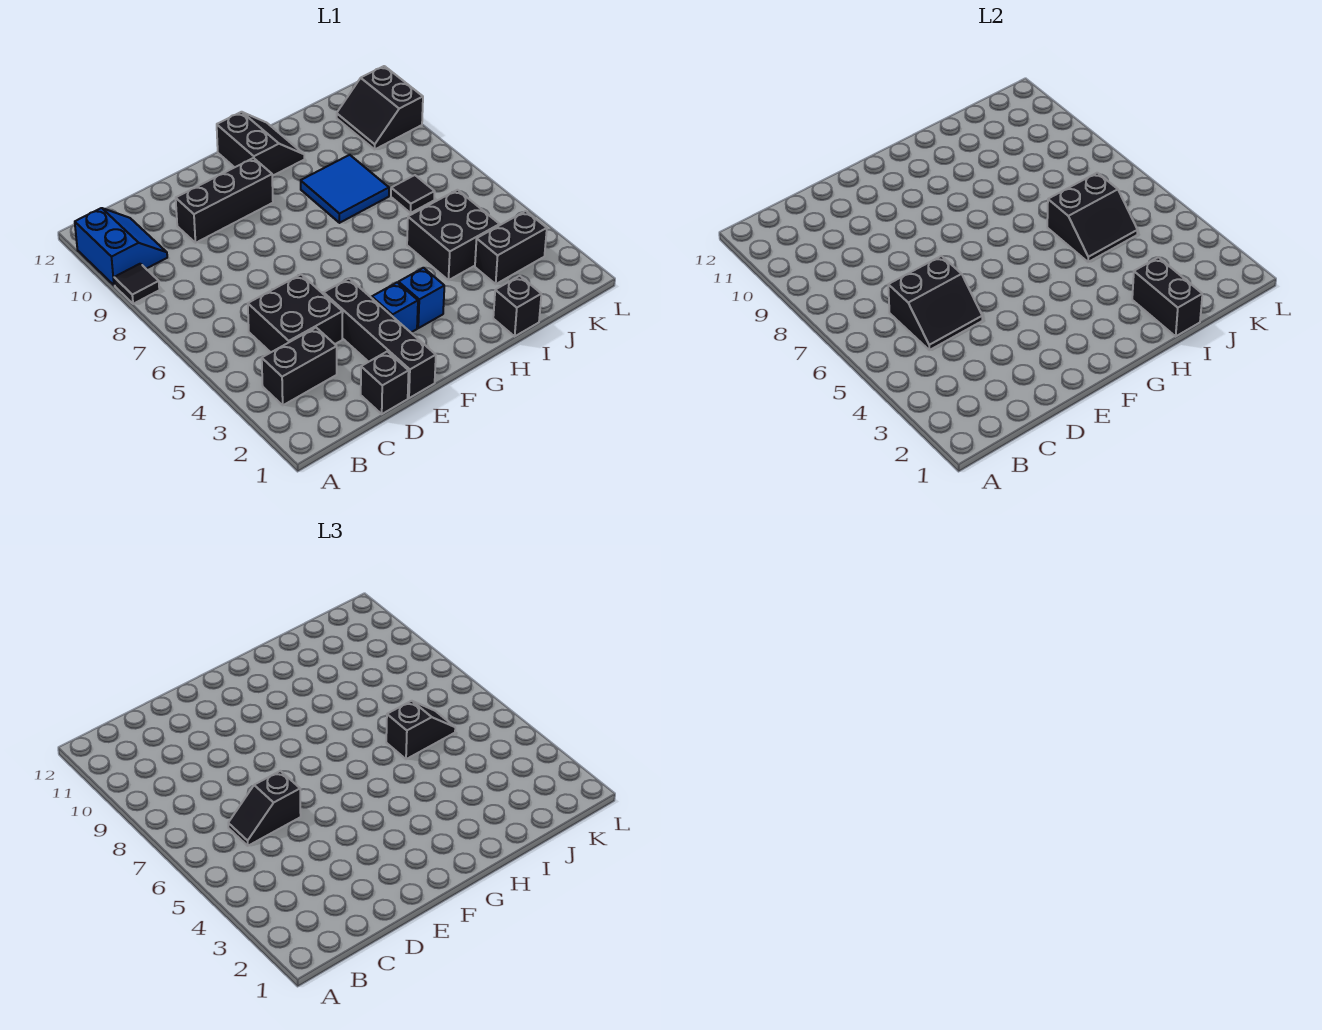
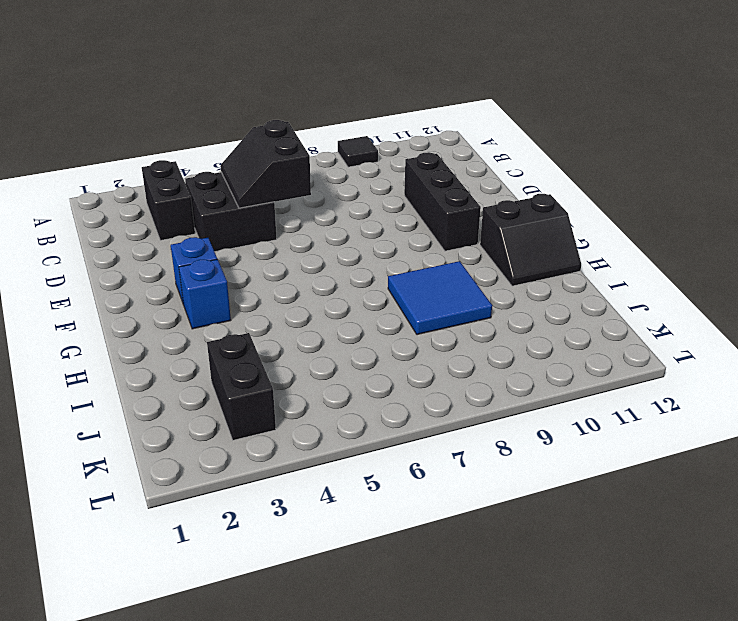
none -> blue 2x2 slope [75,208,167,285]
none -> black 1x1 brick [361,351,409,414]
none -> black 1x4 brick [324,279,436,398]

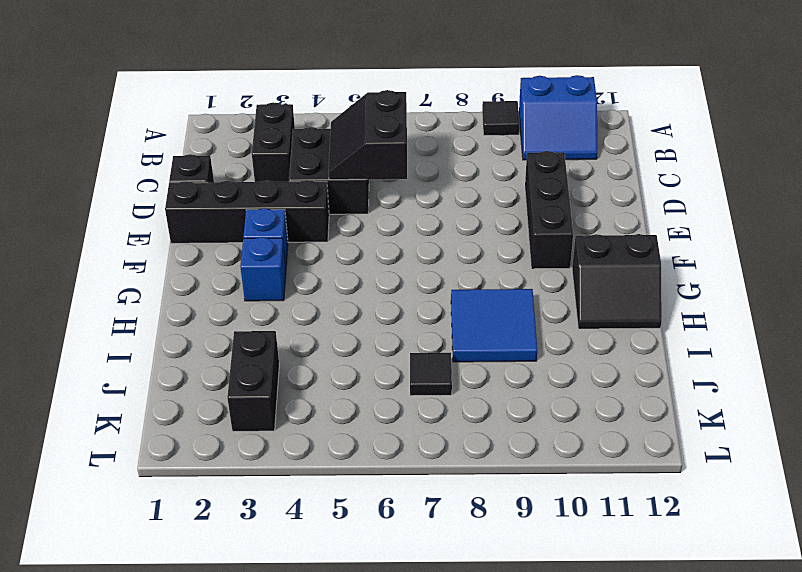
none -> black 1x1 brick [493,276,541,336]
none -> black 2x2 brick [407,190,500,280]
none -> black 2x2 slope [337,66,423,149]

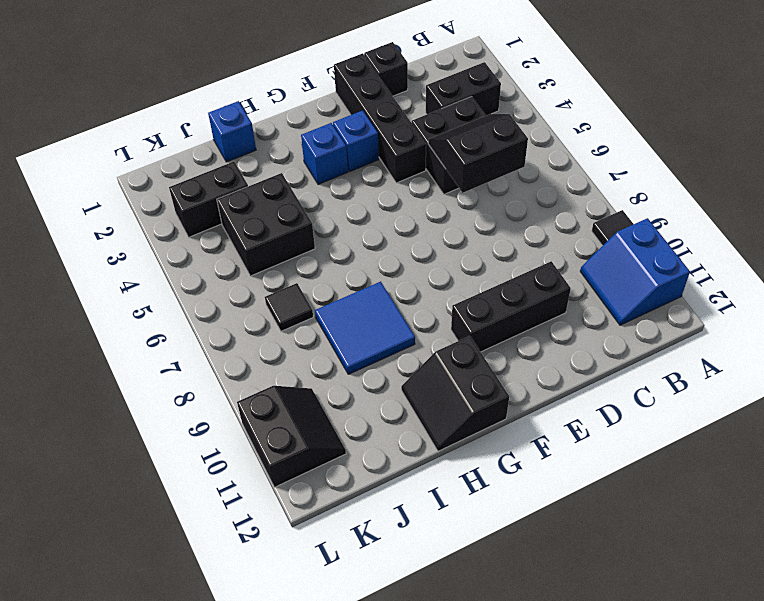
blue 1x1 brick [208,101,256,162] -> black 1x1 brick [493,276,541,336]
none -> black 1x2 brick [1132,257,1202,336]
none -> black 2x2 slope [1047,173,1138,262]
none -> black 1x2 slope [228,771,301,846]

